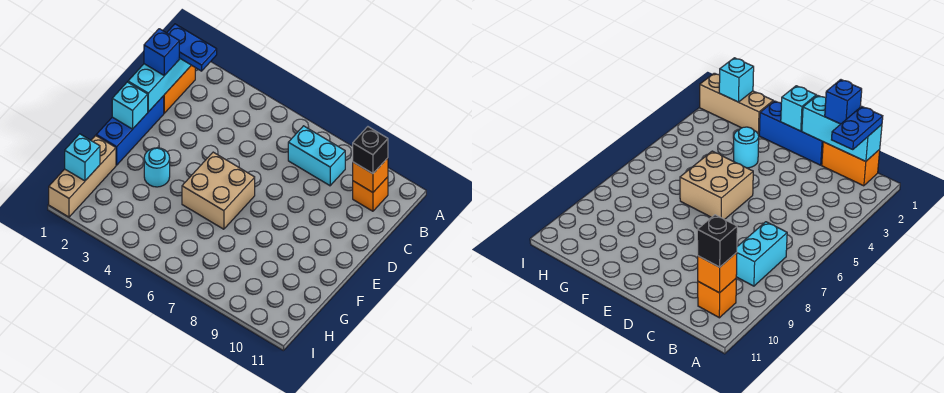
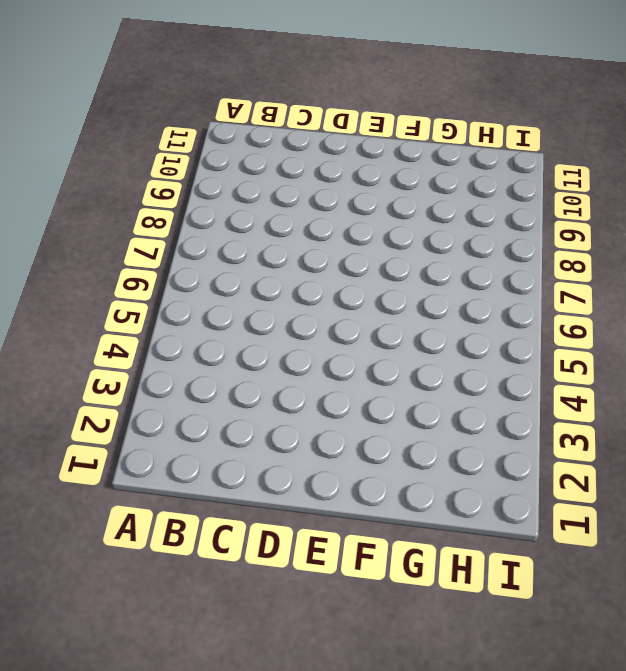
none -> orange 1x2 brick [164,65,195,113]
none -> cyan 1x2 brick [288,126,345,186]
none -> orange 1x1 brick [353,177,388,211]

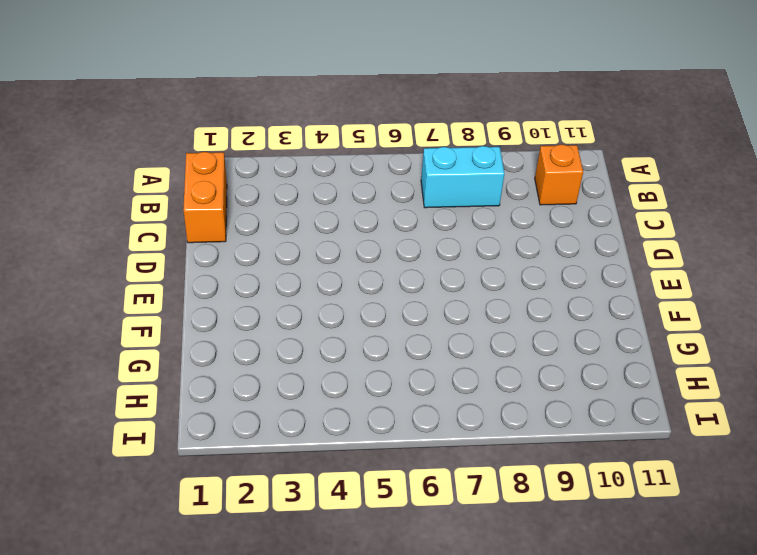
none -> blue 1x3 brick [96,96,164,165]
none -> tan 2x2 brick [182,152,255,229]
none -> cyan 1x1 round brick [144,148,170,187]

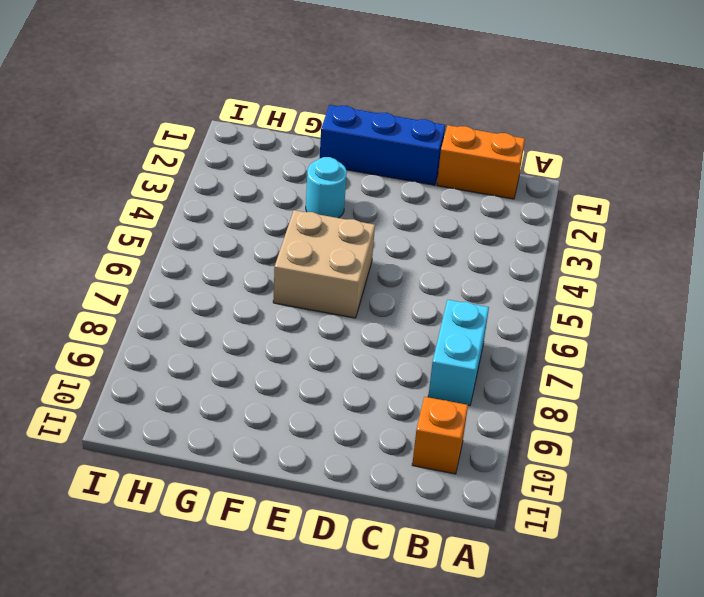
none -> tan 1x3 brick [49,136,116,217]
none -> cyan 1x3 brick [128,58,191,112]
none -> orange 1x1 brick [353,158,388,192]

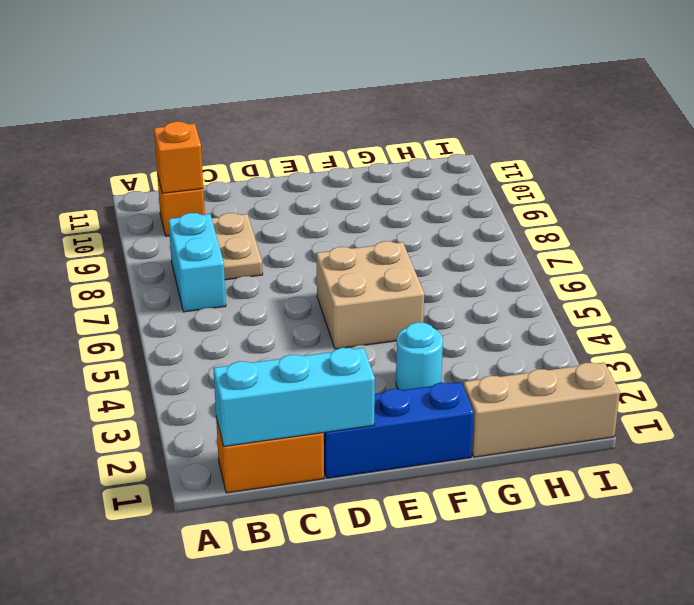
tan 1x2 plate [212,213,263,280] -> none
none -> cyan 1x1 brick [112,82,148,129]
none -> cyan 1x1 brick [65,134,100,181]
none -> blue 1x2 plate [167,24,217,71]

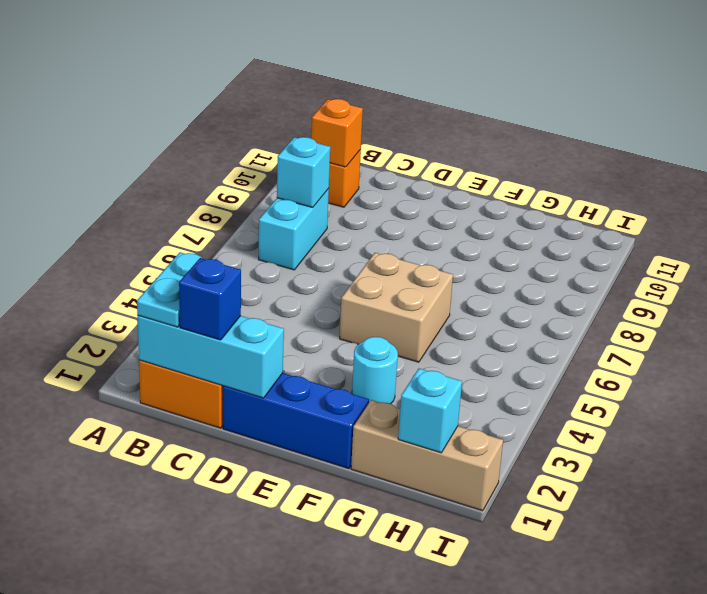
cyan 1x2 plate [137,252,202,327] -> blue 1x2 plate [167,24,217,71]
cyan 1x1 brick [277,137,330,207] -> cyan 1x1 brick moved to [112,82,148,129]
none -> black 1x1 brick [353,127,388,174]

